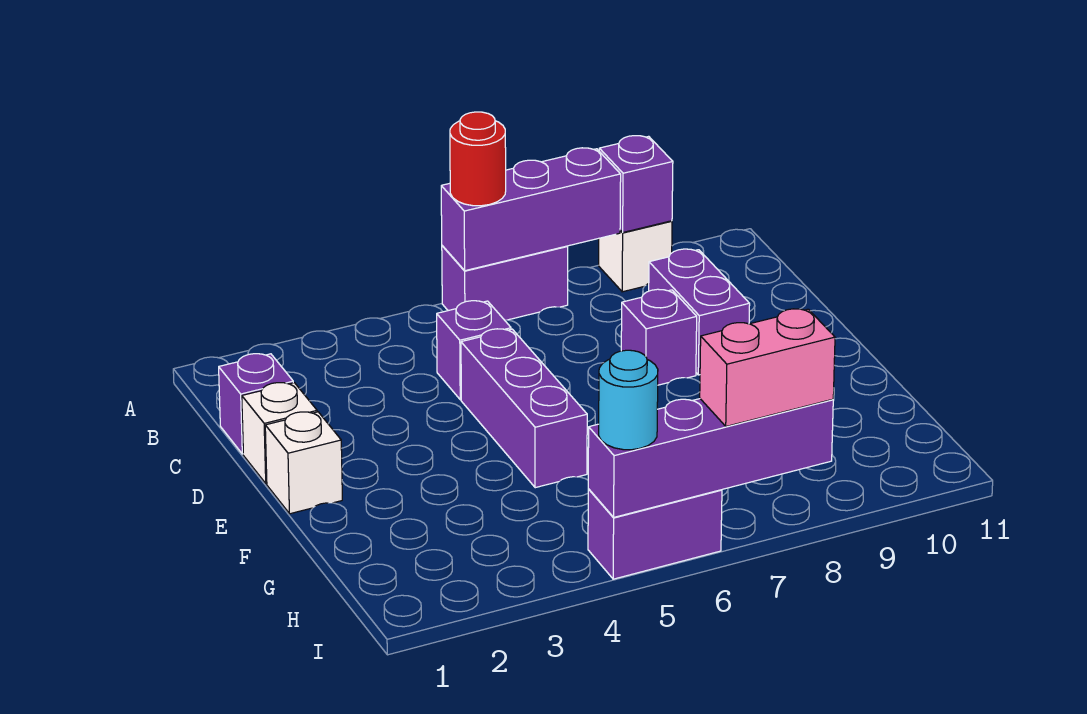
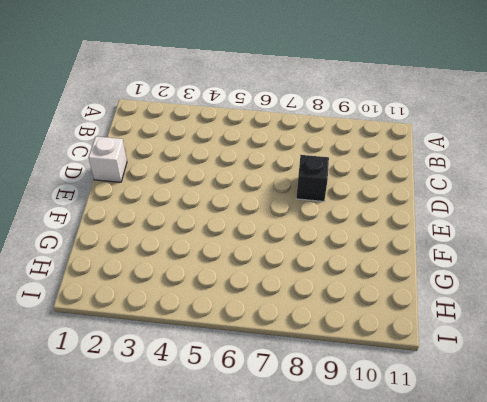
black 1x1 brick [296,155,329,201] -> purple 1x1 brick [621,289,697,385]
none -> purple 1x2 brick [442,246,568,320]
none -> white 1x1 brick [599,221,672,292]
none -> purple 1x1 brick [219,354,293,454]

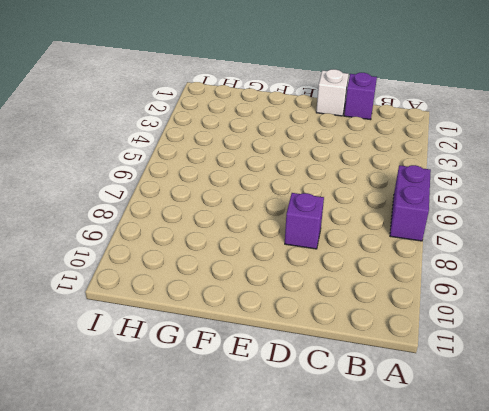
none -> white 1x1 brick [599,221,672,292]
none -> purple 1x1 brick [437,301,511,400]
none -> purple 1x2 brick [649,249,750,375]

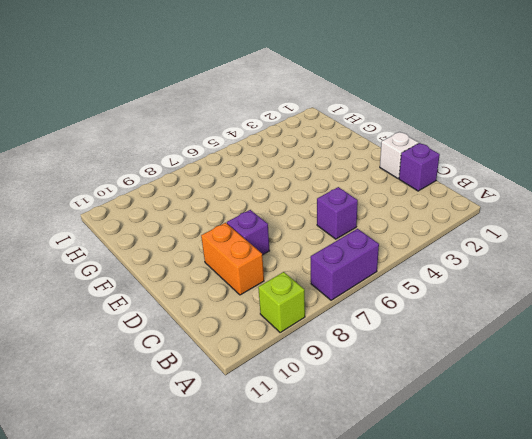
lime 1x1 brick [258,272,305,333] -> white 1x1 brick [599,221,672,292]
orange 1x2 brick [201,223,264,295] -> purple 1x2 brick [649,249,750,375]
none -> purple 1x3 brick [461,329,587,488]
none -> white 1x1 brick [265,412,342,514]
none -> purple 1x2 brick [588,489,722,579]

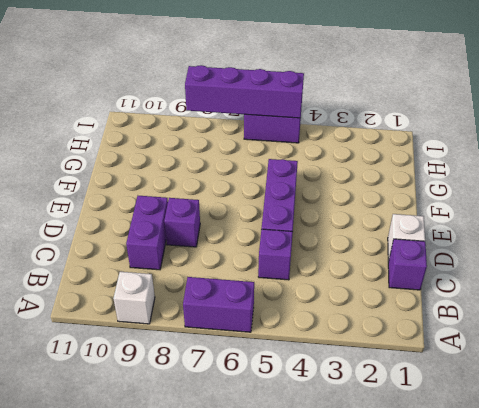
none -> white 1x1 brick [265,412,342,514]
none -> purple 1x3 brick [441,148,621,271]
none -> purple 1x1 brick [599,136,673,232]

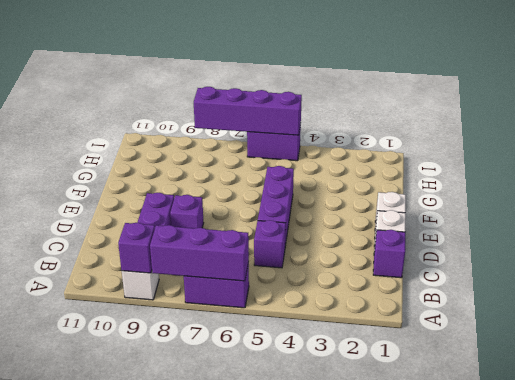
none -> red 1x1 round brick [450,112,506,206]
none -> cyan 1x1 round brick [599,350,658,450]
none -> pink 1x2 brick [700,309,835,426]

